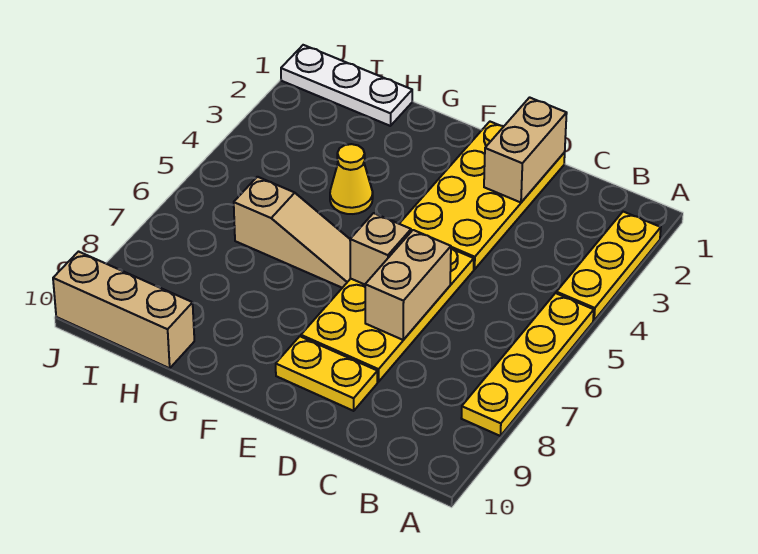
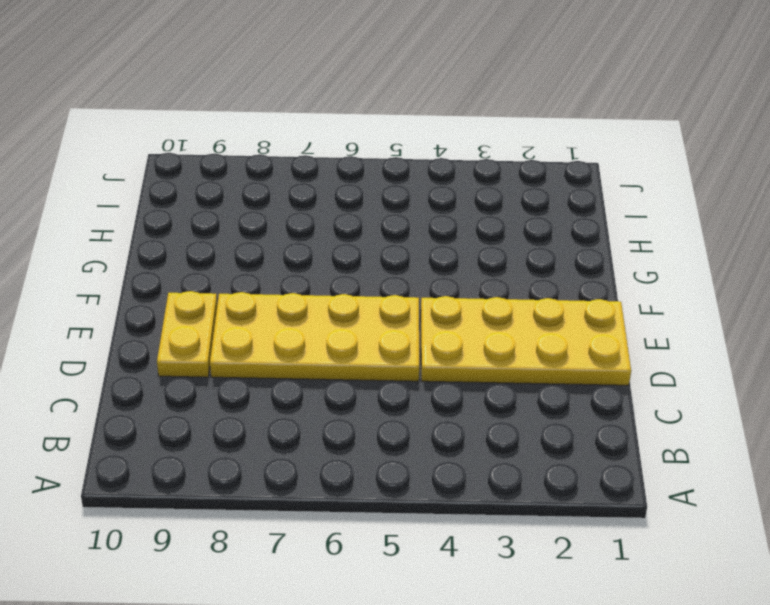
none -> yellow 1x3 plate [556,212,661,320]
none -> yellow 1x4 plate [461,293,594,436]
none -> tan 1x3 slope [234,177,351,288]

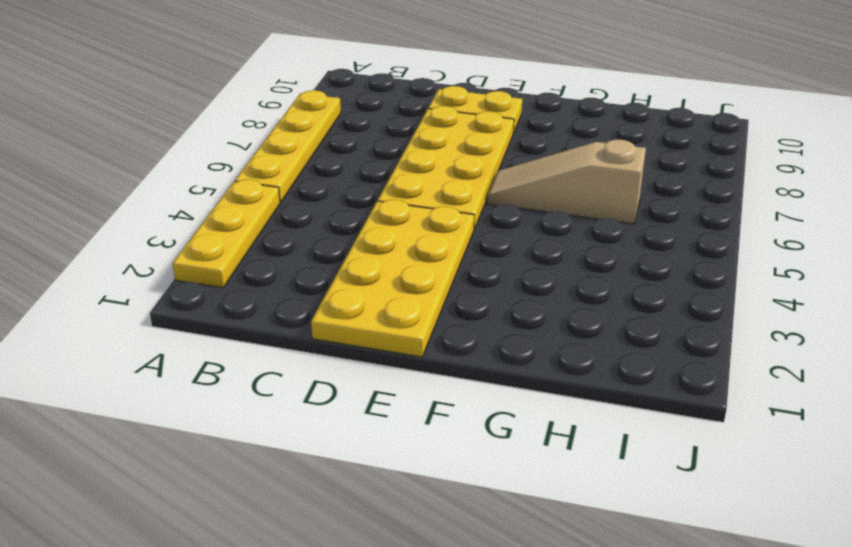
none -> yellow 1x1 cone [330,144,373,214]
none -> white 1x3 plate [281,45,412,126]
none -> tan 1x3 brick [53,252,194,368]

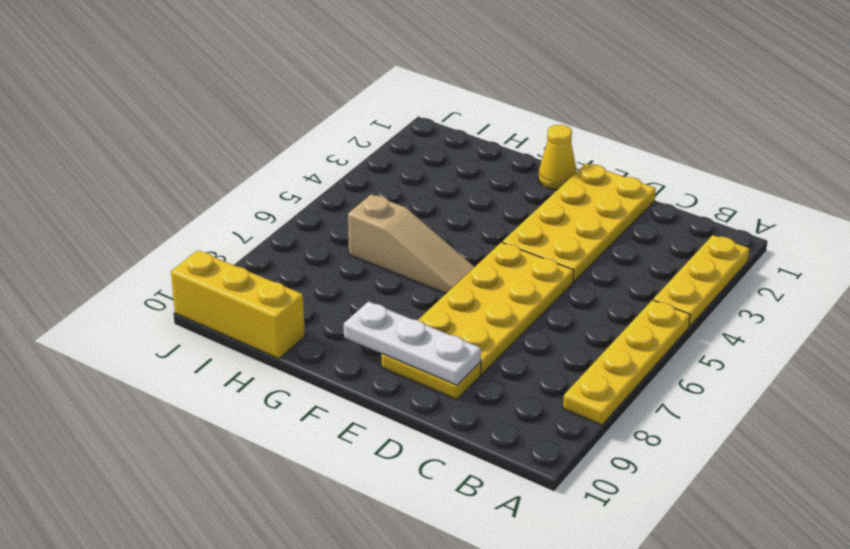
white 1x3 plate [344,302,481,385] -> white 1x3 plate moved to [281,45,412,126]
yellow 1x1 cone [538,125,577,189] -> yellow 1x1 cone moved to [330,144,373,214]
yellow 1x3 brick [171,250,305,359] -> tan 1x3 brick [53,252,194,368]
none -> tan 1x2 brick [484,97,567,203]
none -> tan 1x2 brick [365,230,451,340]
none -> tan 1x1 brick [350,213,411,284]

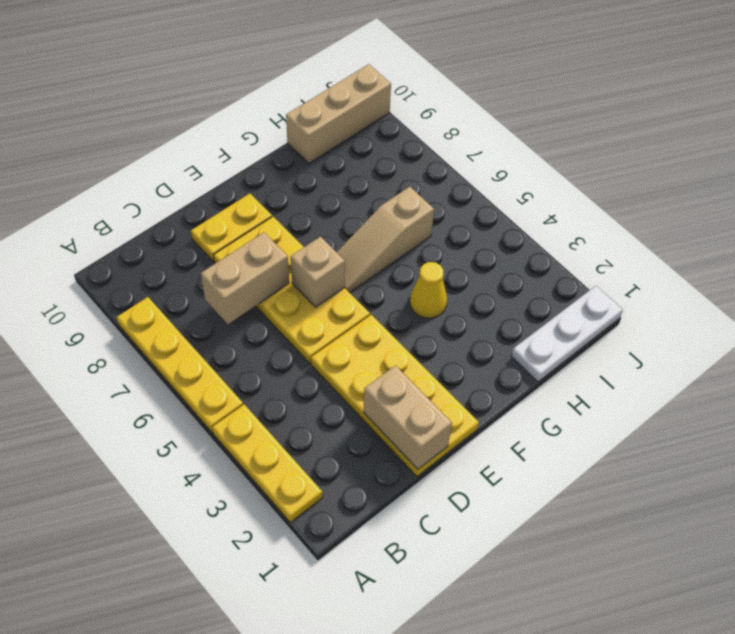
tan 1x2 brick [201,232,289,324] -> tan 1x2 brick turned to [365,230,451,340]

